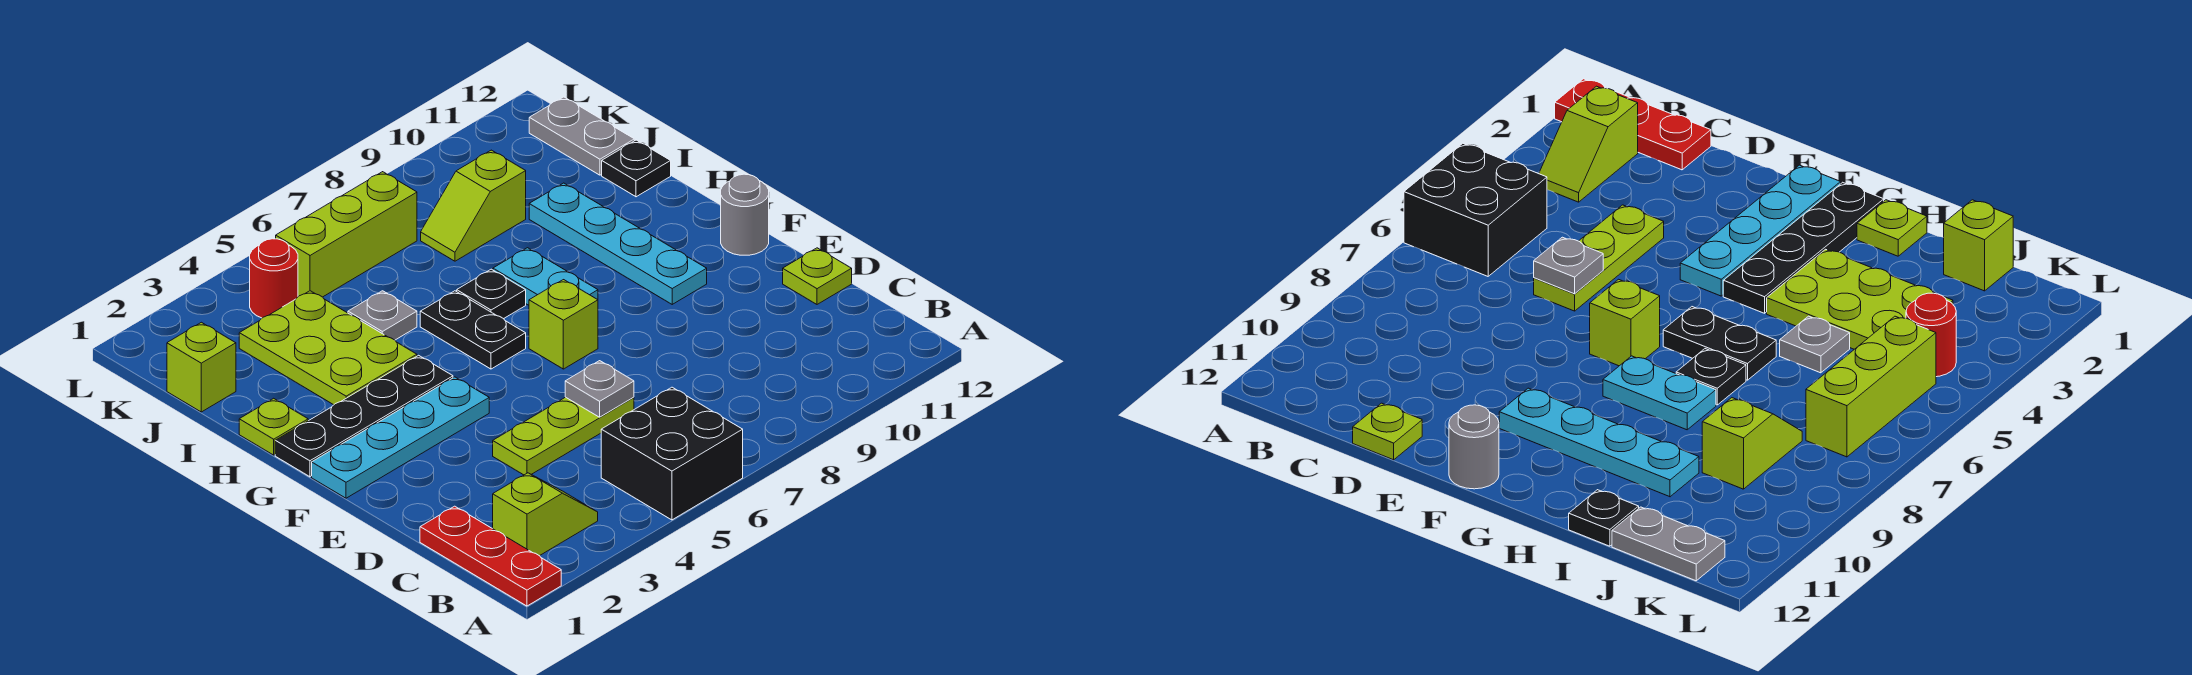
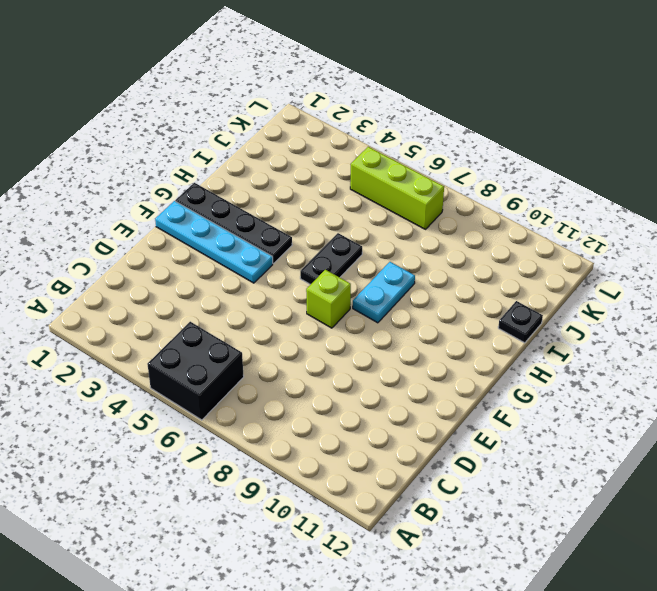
none -> red 1x3 plate [420,506,561,606]
none -> lime 1x2 slope [493,473,598,556]
none -> lime 1x3 plate [493,397,634,475]

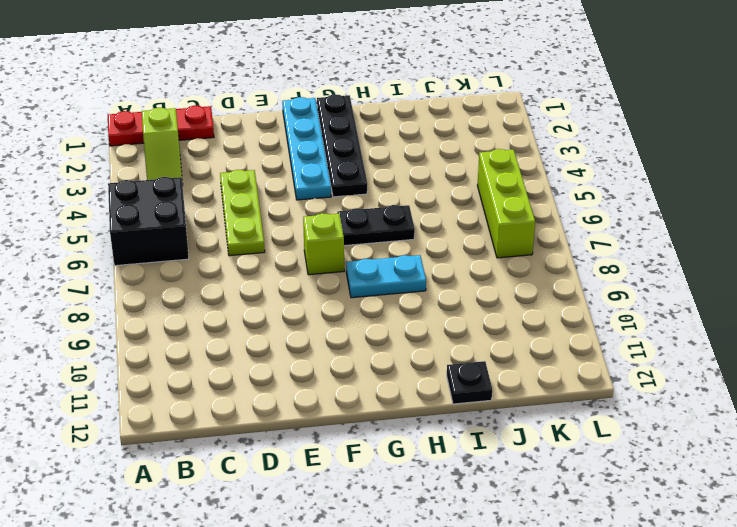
none -> lime 1x1 plate [783,248,852,304]
none -> cyan 1x4 plate [529,183,707,304]
none -> grey 1x1 round brick [721,174,769,255]

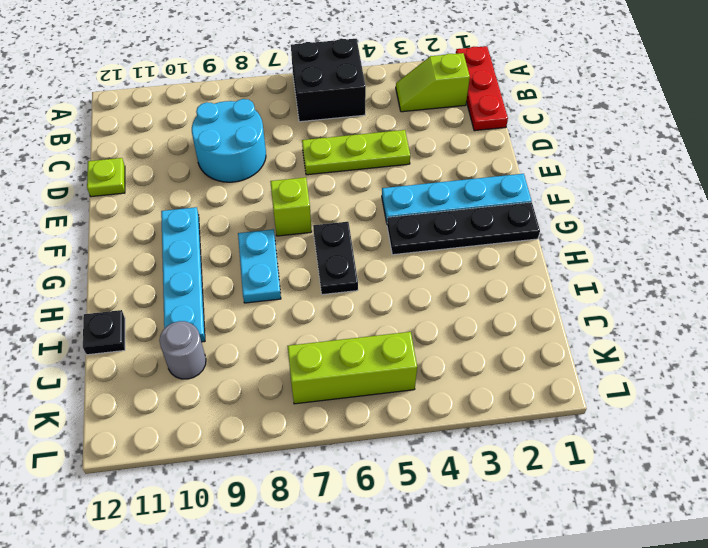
cyan 2x2 round brick [192,99,266,182] -> none
grey 1x1 round brick [159,321,206,379] -> grey 1x1 round brick moved to [721,174,769,255]
none -> lime 1x1 plate [239,398,308,455]
none -> lime 2x3 plate [239,291,417,405]
none -> black 1x1 plate [457,269,526,319]

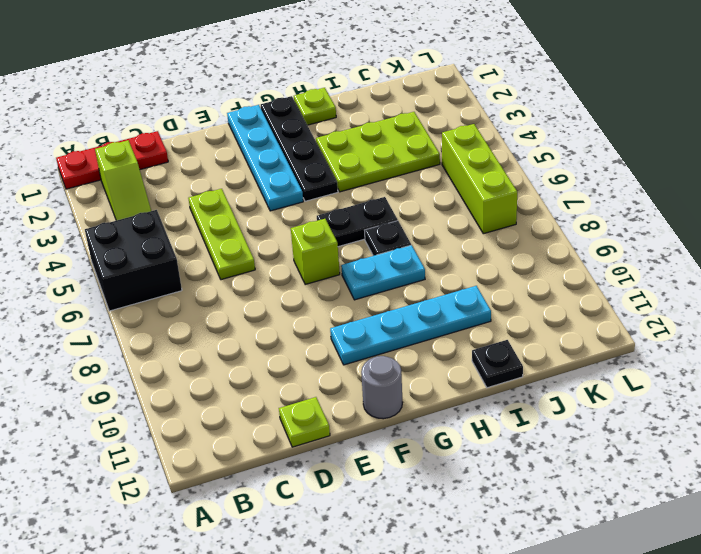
none -> grey 1x1 plate [348,291,417,340]
none -> lime 1x1 brick [167,322,236,412]
none -> lime 1x2 slope [421,150,526,261]

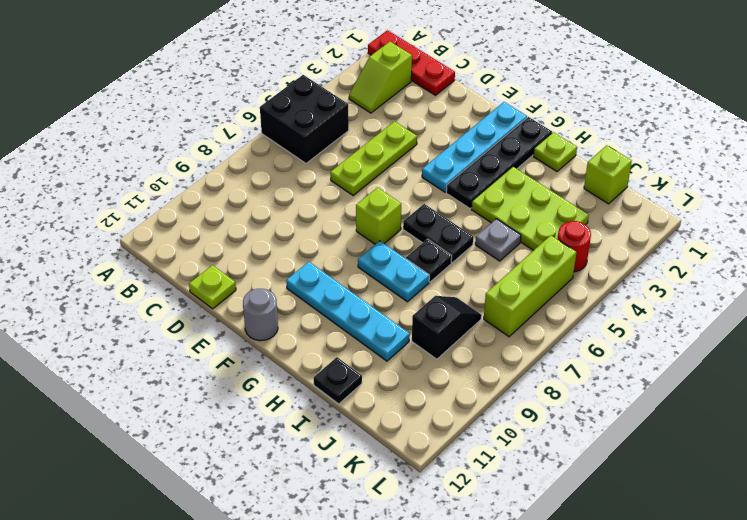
black 1x2 slope [412,296,482,359] -> lime 1x2 slope [421,150,526,261]
none -> grey 1x2 plate [529,97,634,175]
none -> grey 1x1 plate [565,361,634,417]

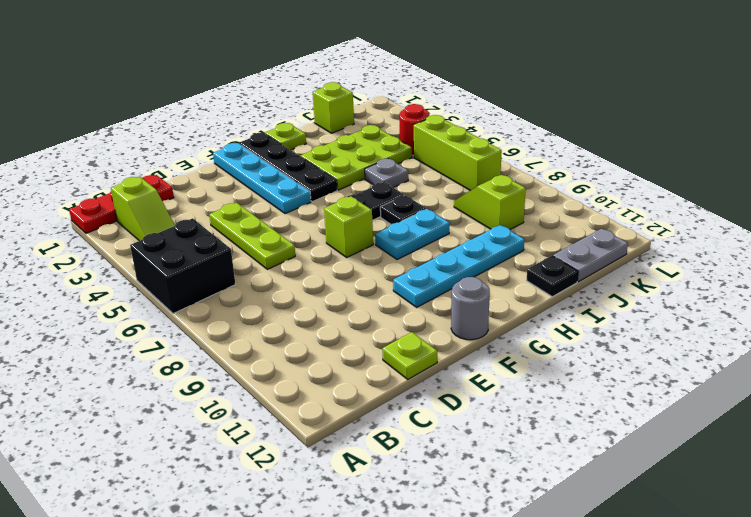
none -> grey 1x1 plate [565,361,634,417]

